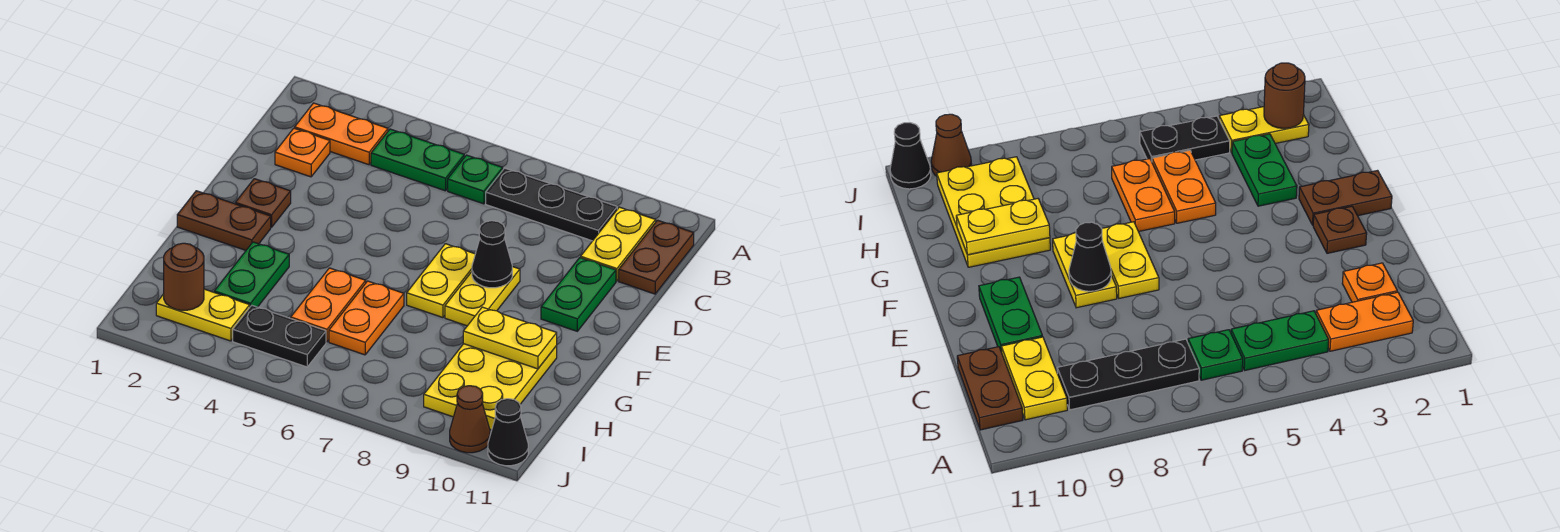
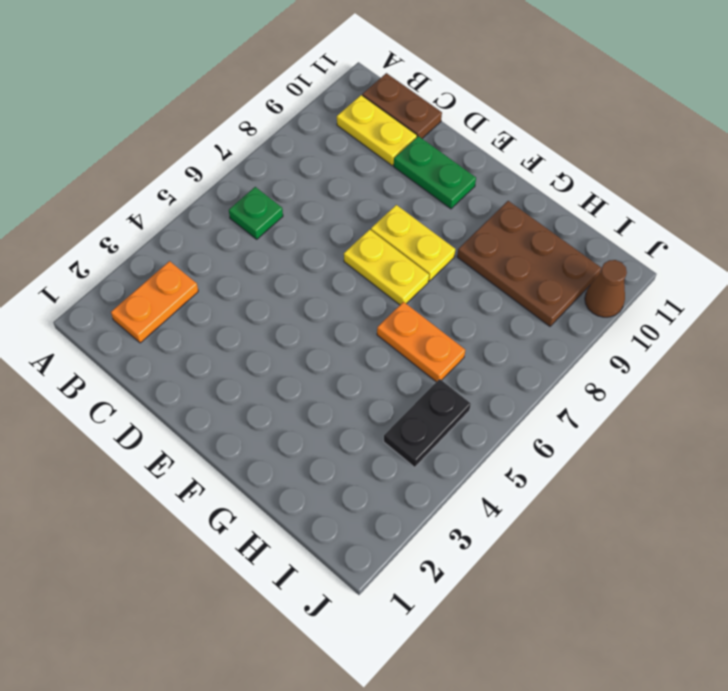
brown 2x3 plate [457,201,601,326] -> yellow 2x3 plate [424,344,557,430]
none -> green 1x2 plate [371,129,464,191]
none -> black 1x3 plate [486,168,617,241]
none -> orange 1x1 plate [275,128,330,177]

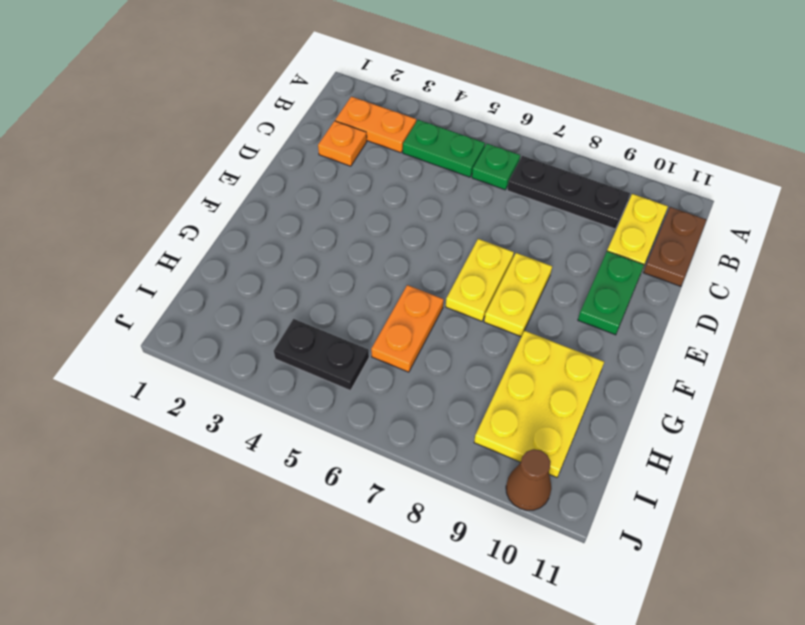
none -> brown 1x1 plate [235,179,291,227]
none -> brown 1x2 plate [177,191,271,250]
none -> green 1x2 plate [214,242,289,307]

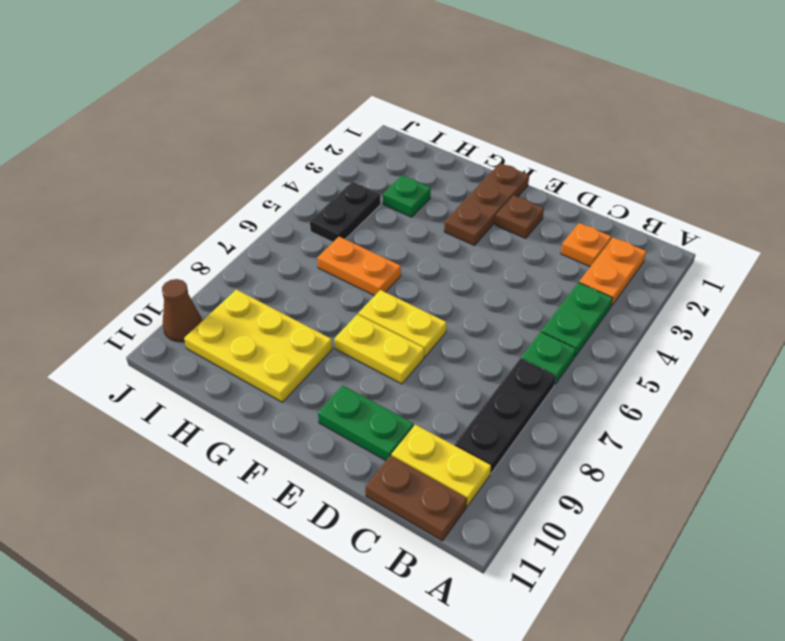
brown 1x3 plate [444,163,529,245] -> brown 1x2 plate [177,191,271,250]
green 1x1 plate [383,175,431,217] -> green 1x2 plate [214,242,289,307]
none -> orange 1x2 plate [291,268,366,342]
none -> yellow 1x2 plate [156,289,250,341]
none -> black 1x1 cone [488,399,528,466]

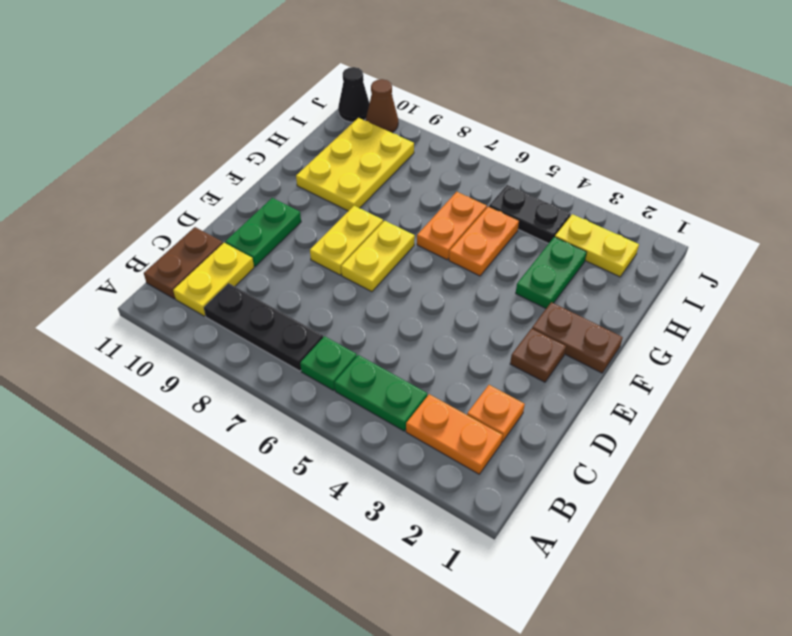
none -> black 1x1 cone [472,221,512,288]
none -> yellow 1x2 plate [463,307,557,369]
none -> brown 1x1 round brick [164,243,204,310]

